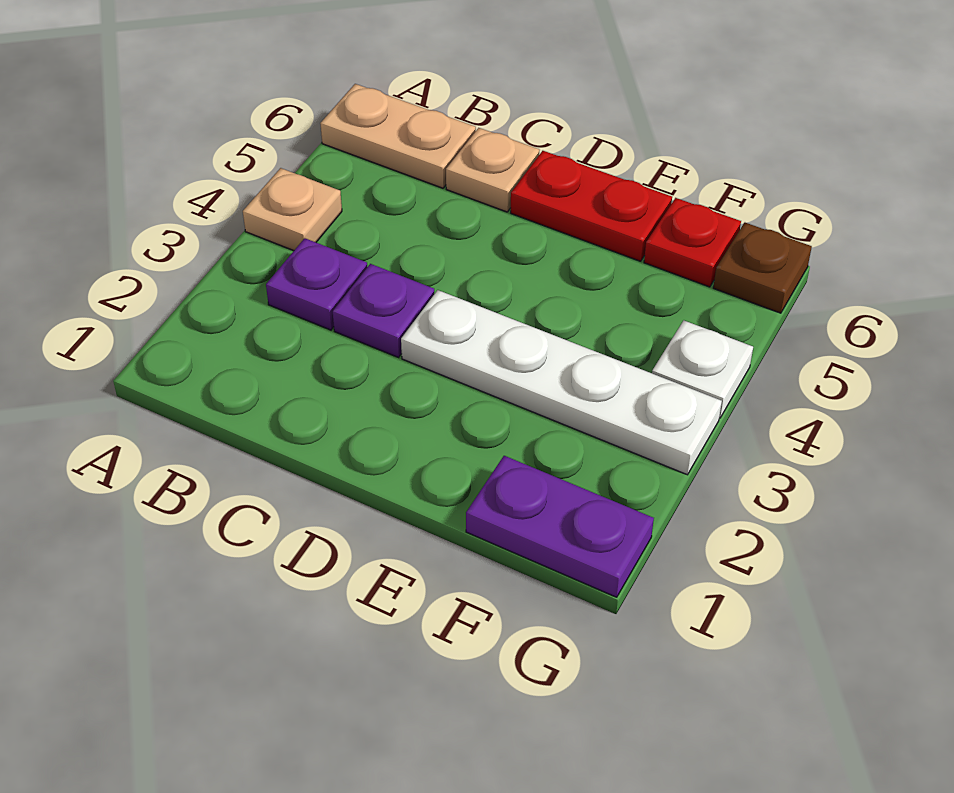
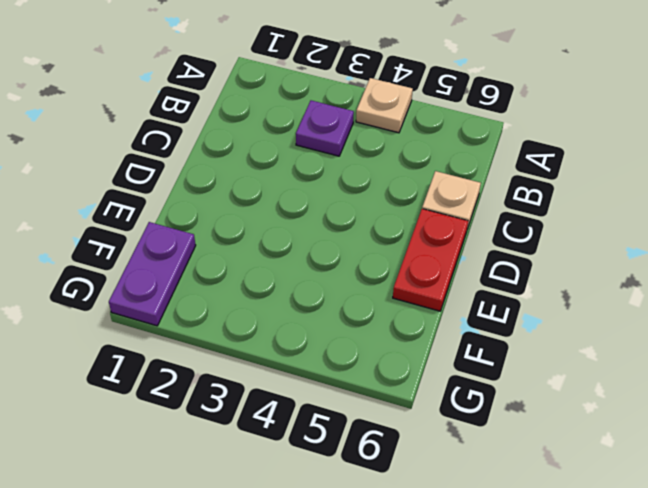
none -> tan 1x2 plate [320,84,476,188]
none -> purple 1x1 plate [333,264,434,357]

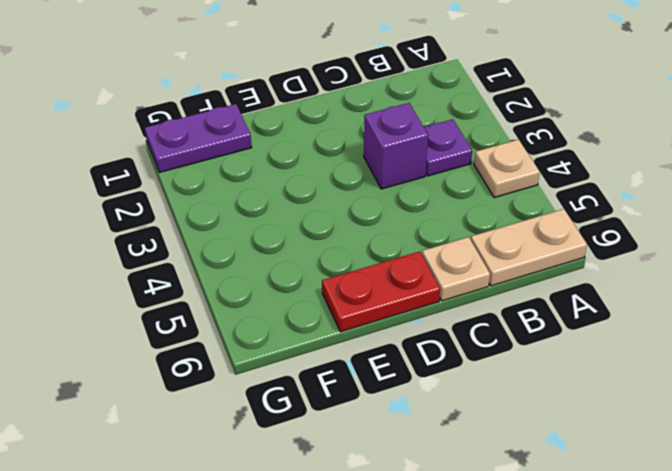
purple 1x1 brick [364,103,428,189] -> purple 1x1 plate [333,264,434,357]
none -> white 1x4 plate [401,290,722,475]
none -> red 1x1 plate [644,198,741,287]

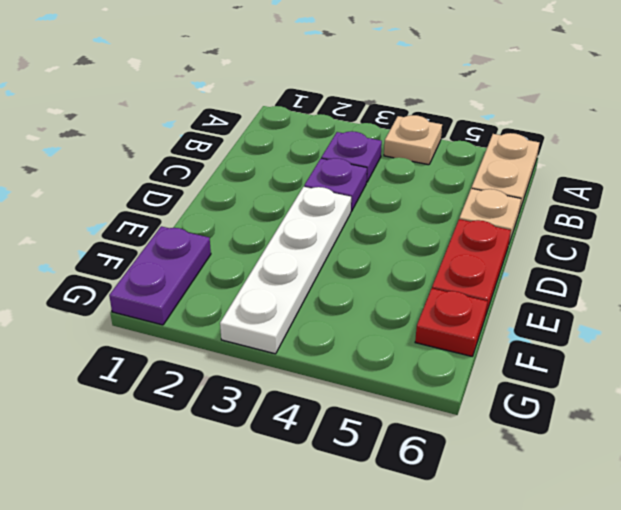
none -> white 1x1 plate [652,320,753,418]
none -> brown 1x1 plate [713,223,812,313]

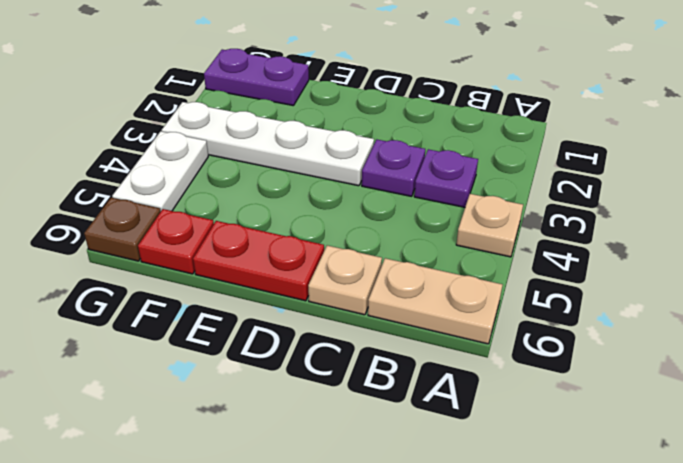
white 1x2 plate [112,131,208,211] -> white 1x1 plate [652,320,753,418]

